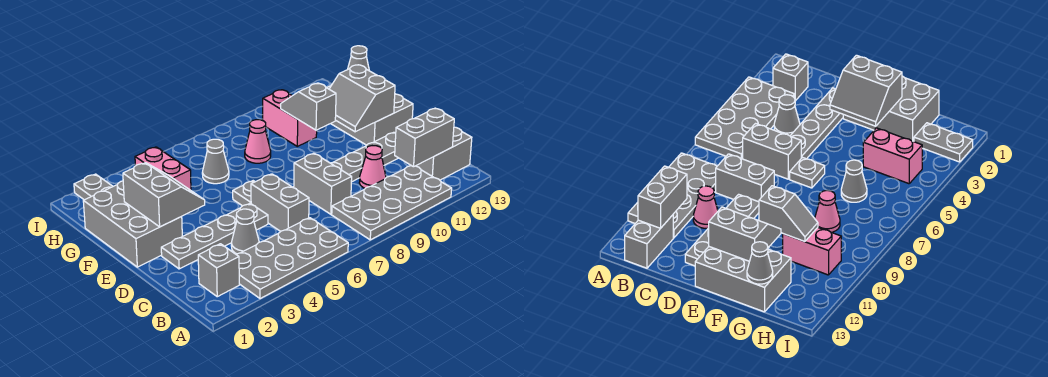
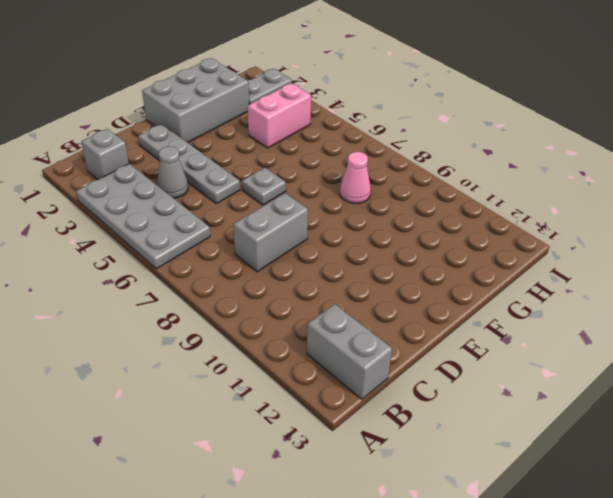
none -> grey 2x4 plate [332,166,452,240]
none -> grey 1x2 brick [251,174,309,231]
none -> pink 1x1 cone [359,146,386,188]

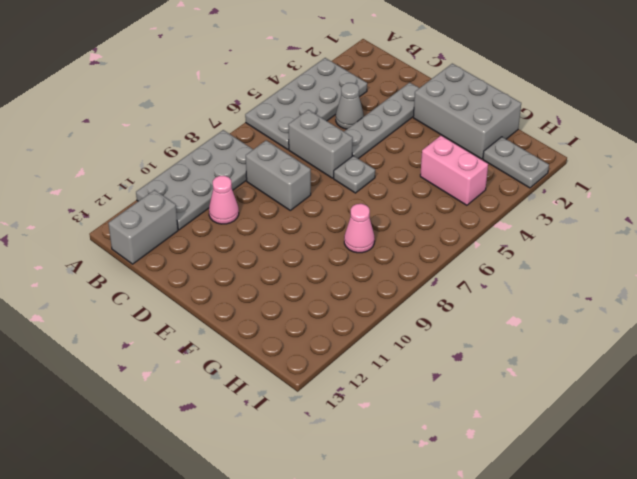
none -> grey 1x1 brick [198,244,239,297]
none -> grey 1x4 plate [331,132,398,182]
none -> grey 2x3 brick [327,86,413,145]

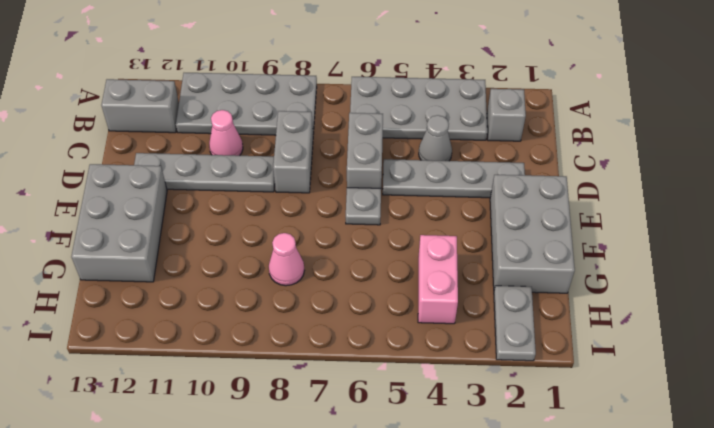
none -> grey 1x1 cone [202,139,229,184]
none -> pink 1x2 brick [262,90,317,146]
none -> grey 1x2 brick [395,108,454,167]

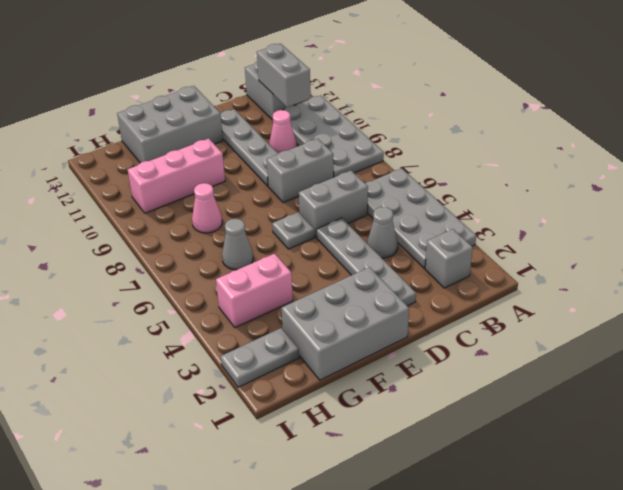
pink 1x3 brick [128,138,225,213] -> pink 1x2 brick [262,90,317,146]
none -> grey 2x2 slope [123,163,205,227]
none -> grey 2x2 slope [329,65,395,132]
none -> grey 1x2 slope [281,83,336,130]

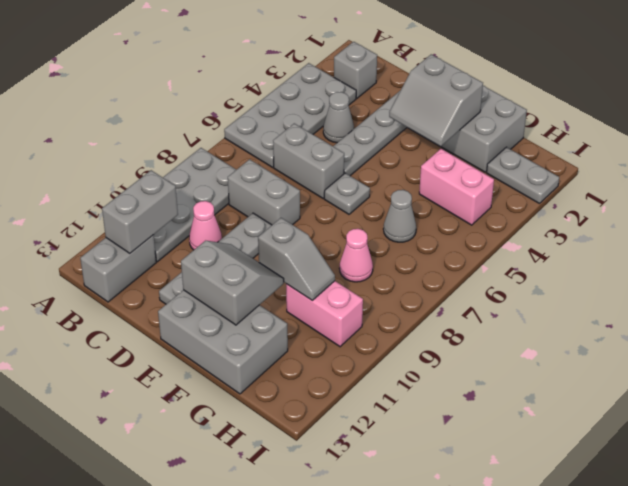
none -> grey 1x1 cone [348,46,369,70]

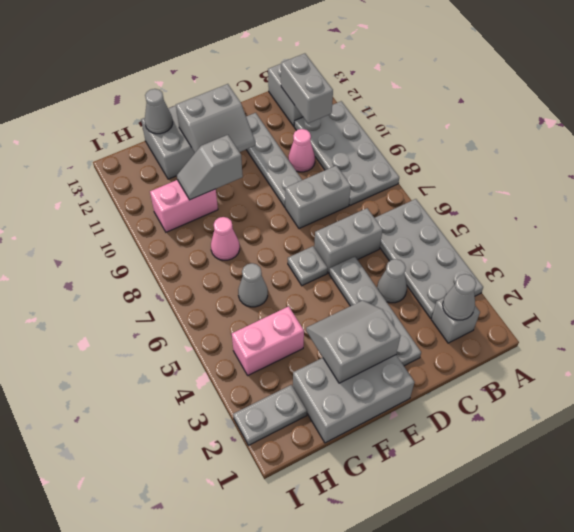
grey 1x1 cone [443,274,476,320] -> none

